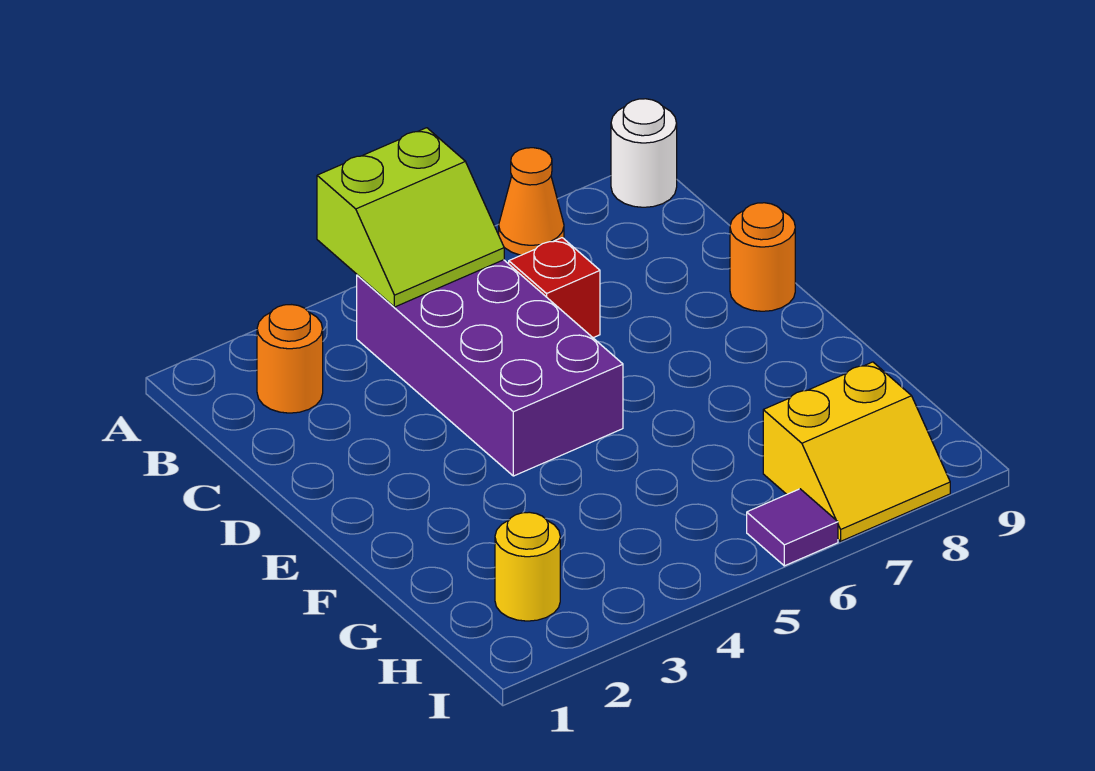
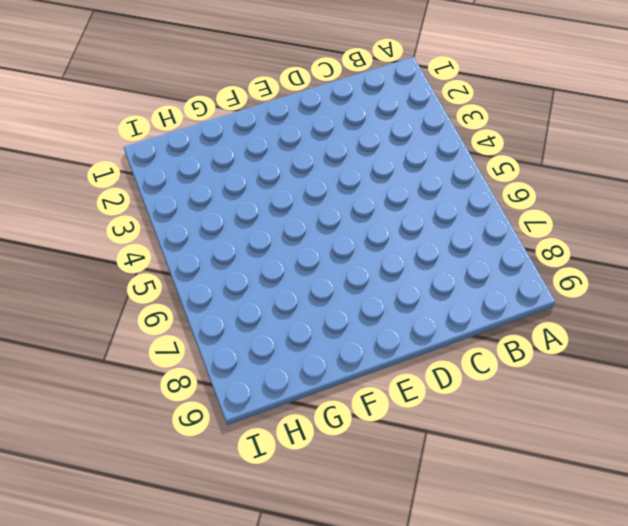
none -> orange 1x1 cone [499,148,564,255]
none -> white 1x1 round brick [611,99,677,207]

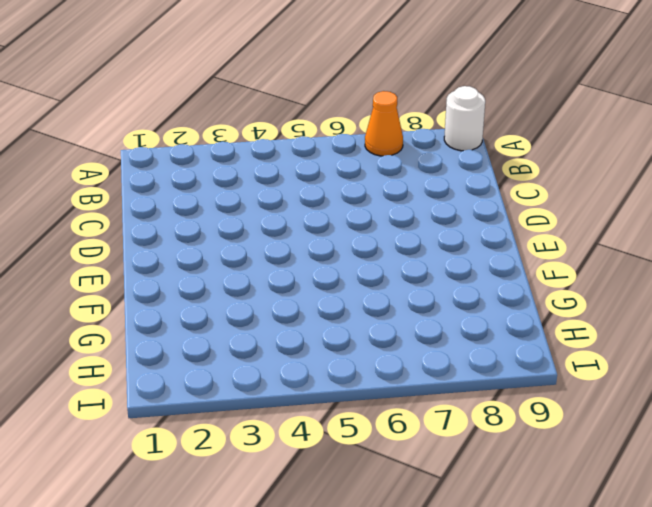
none -> orange 1x1 round brick [257,305,323,413]
none -> purple 2x4 brick [356,260,623,476]

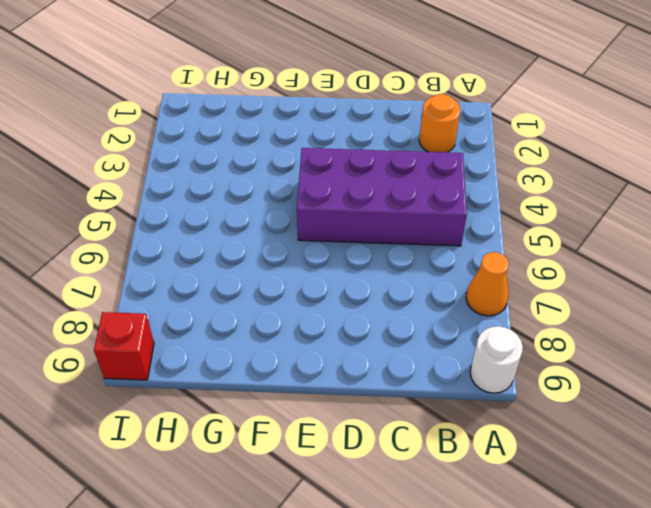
red 1x1 brick [94,312,154,380] -> red 1x1 brick moved to [509,238,600,338]
none -> orange 1x1 round brick [730,203,795,311]
none -> yellow 1x1 round brick [495,512,560,621]

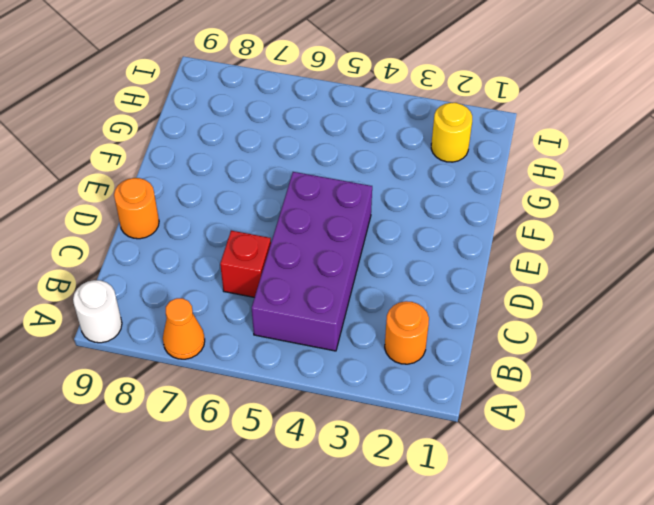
none -> yellow 2x2 slope [763,362,950,541]
none -> purple 1x1 tile [747,489,838,566]

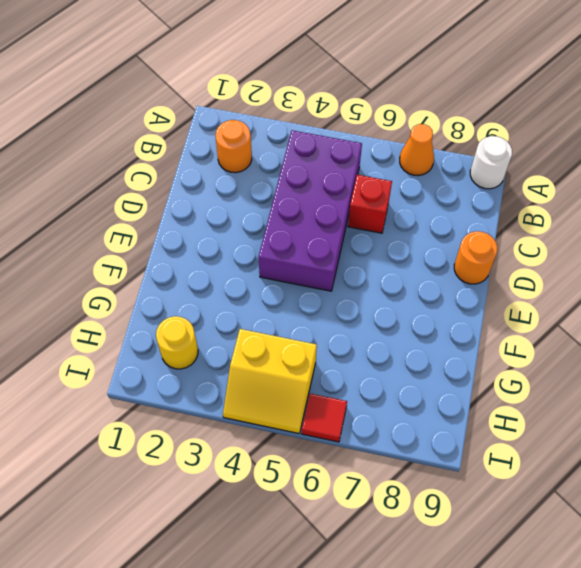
yellow 2x2 slope [223,329,317,433] -> yellow 2x2 slope moved to [763,362,950,541]
red 1x1 tile [302,394,347,442] -> purple 1x1 tile [747,489,838,566]
none -> lime 2x2 slope [317,128,504,307]

